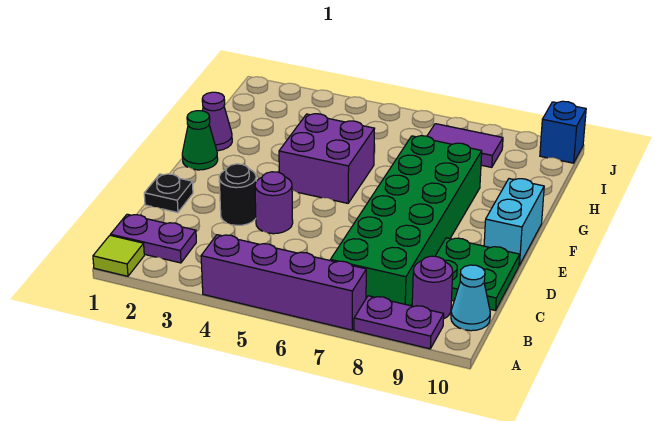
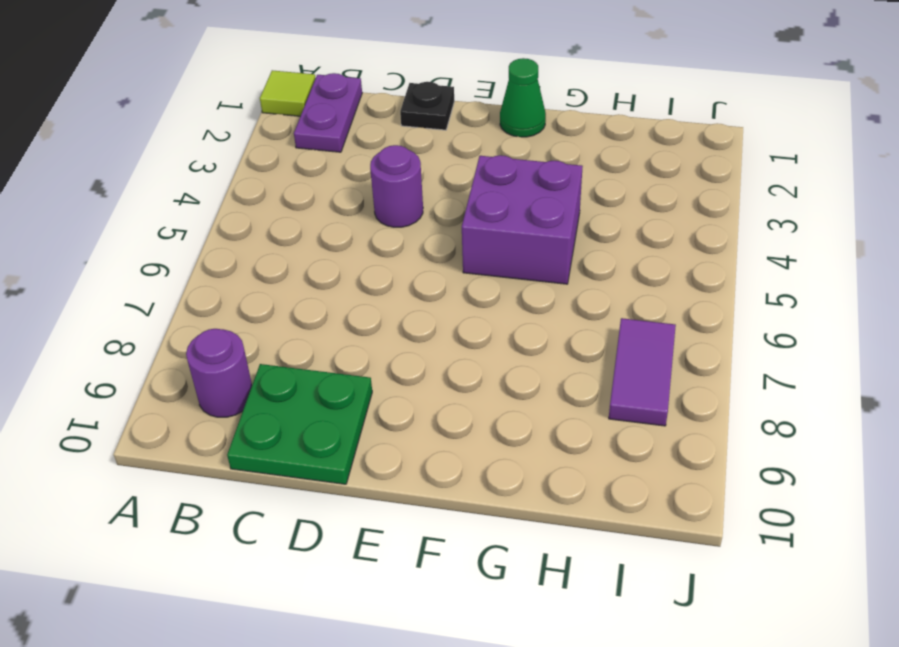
none -> purple 1x4 brick [201,235,366,330]
none -> purple 1x2 plate [354,296,444,349]
none -> green 2x6 brick [330,136,482,306]

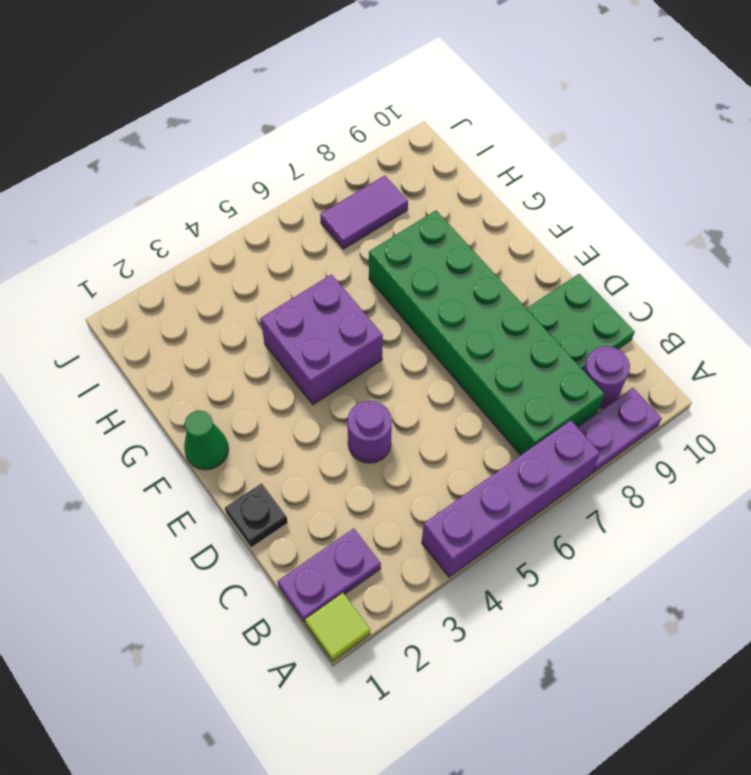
none -> cyan 1x1 cone [451,265,490,331]
none -> black 1x1 round brick [219,164,256,225]
none -> cyan 1x2 brick [484,179,544,265]

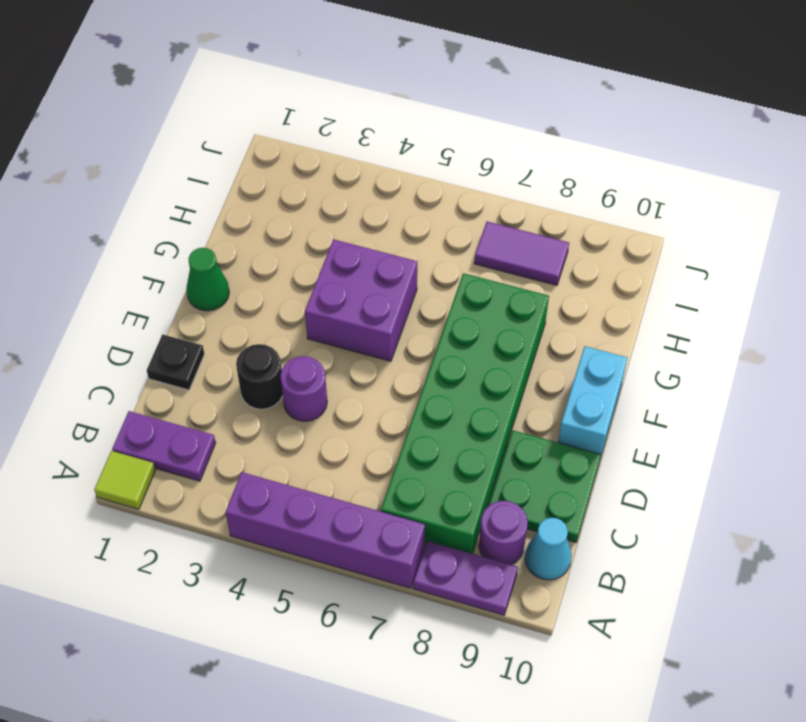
none -> purple 1x1 cone [202,92,232,151]
none -> blue 1x1 brick [540,101,586,163]

